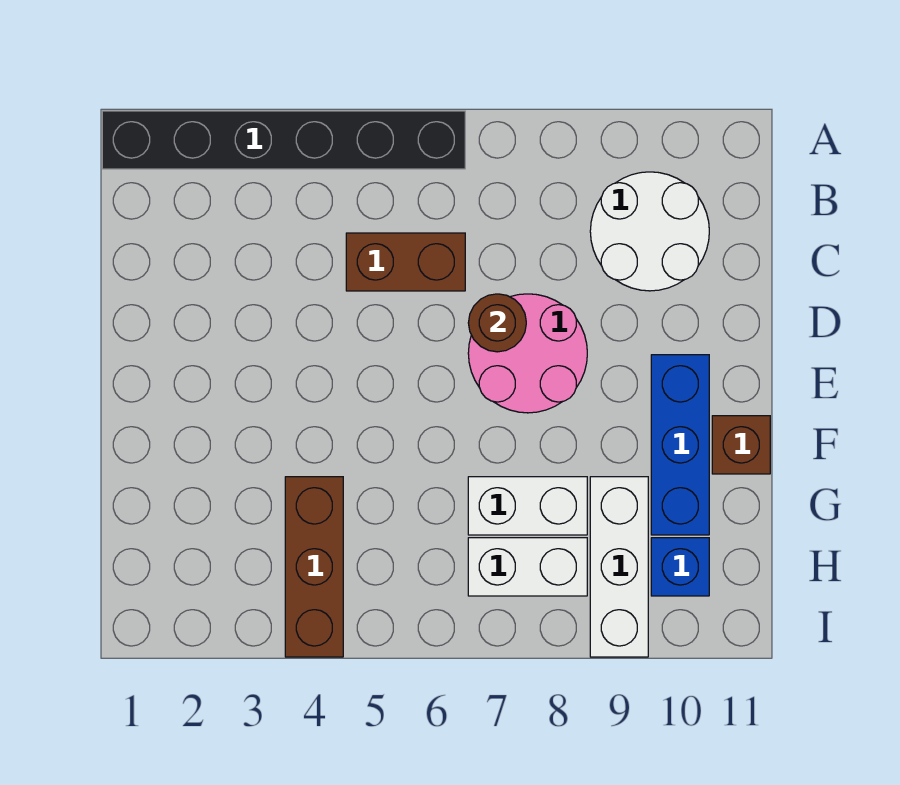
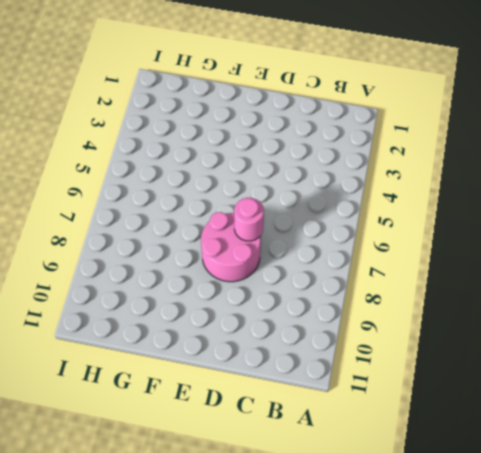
pink 1x1 round brick [234,198,264,241] -> brown 1x1 round brick [468,294,526,352]
none -> black 1x6 brick [102,111,465,169]
none -> white 2x2 round brick [590,172,709,291]
none -> brown 1x2 brick [346,233,465,291]

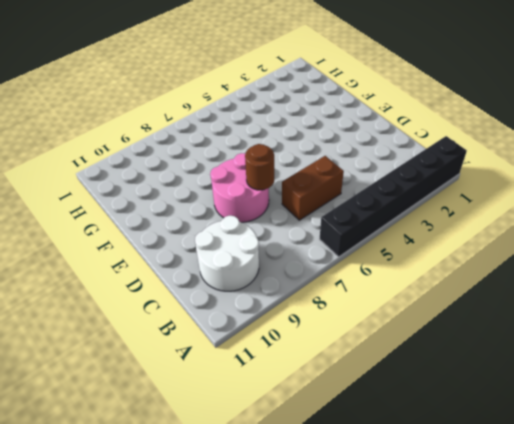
none -> blue 1x3 brick [651,355,709,535]
none -> brown 1x1 brick [712,416,770,474]
none -> brown 1x3 brick [285,477,343,657]

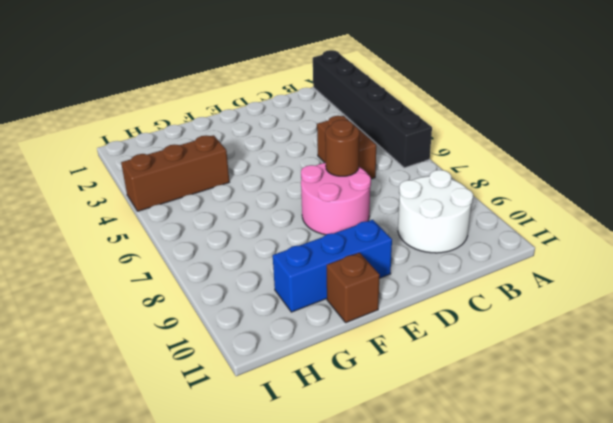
none -> white 1x2 brick [468,477,587,535]
none -> white 1x3 brick [590,477,648,657]
none -> white 1x2 brick [468,538,587,596]

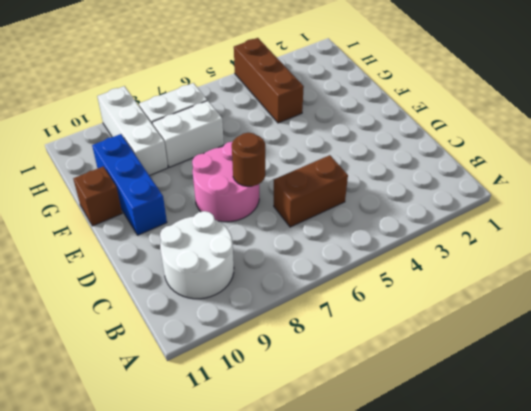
none -> black 1x6 brick [102,111,465,169]
none -> blue 1x1 brick [651,538,709,596]

